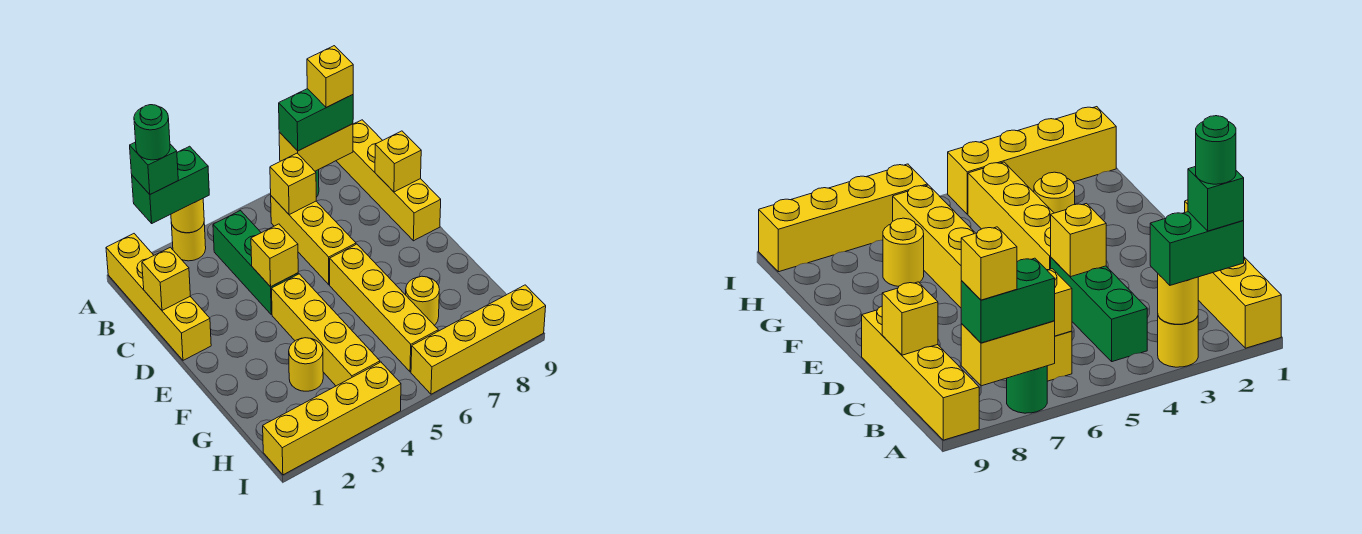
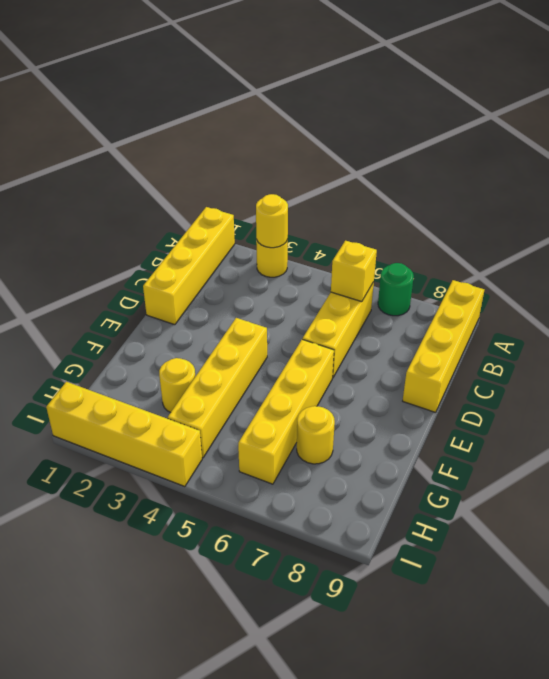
none -> green 1x3 brick [213,211,298,315]
none -> yellow 1x4 brick [411,285,546,394]
none -> yellow 1x2 brick [279,124,353,171]

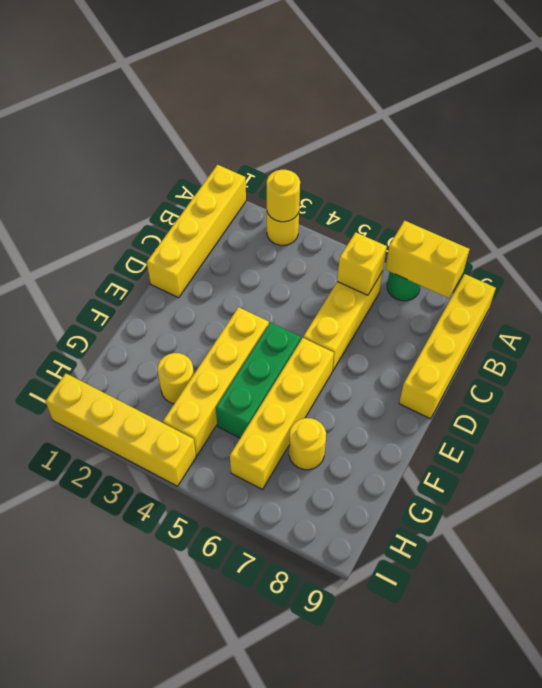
green 1x3 brick [216,322,301,438] -> green 1x3 brick moved to [213,211,298,315]
none -> yellow 1x4 brick [411,285,546,394]
none -> yellow 1x1 brick [142,247,190,310]
none -> yellow 1x1 brick [375,131,421,192]

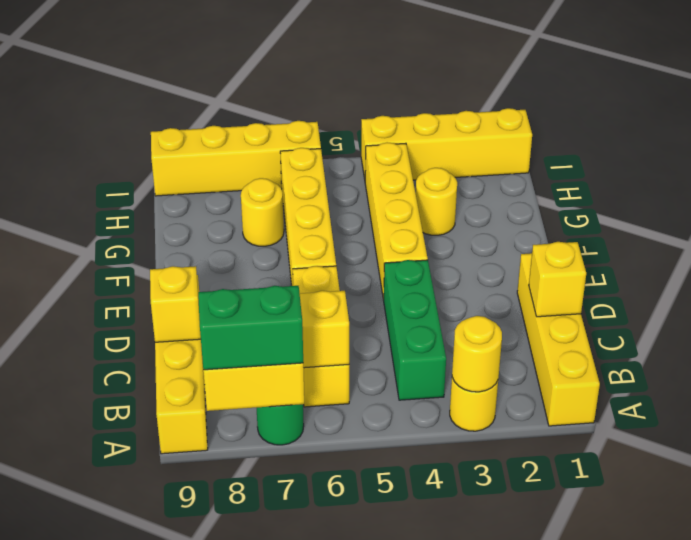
none -> yellow 1x1 brick [251,224,298,287]
none -> green 1x2 brick [132,146,209,223]
none -> green 1x1 brick [130,142,178,194]

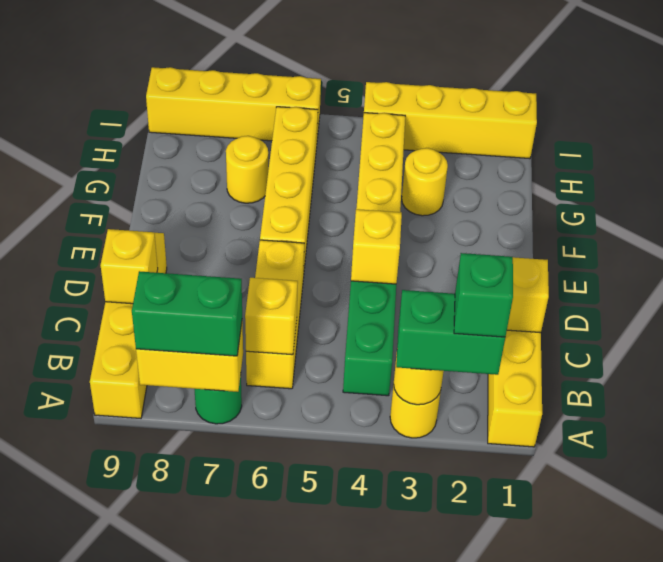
none -> yellow 1x1 brick [307,46,353,108]
none -> green 1x1 round brick [134,105,170,160]

